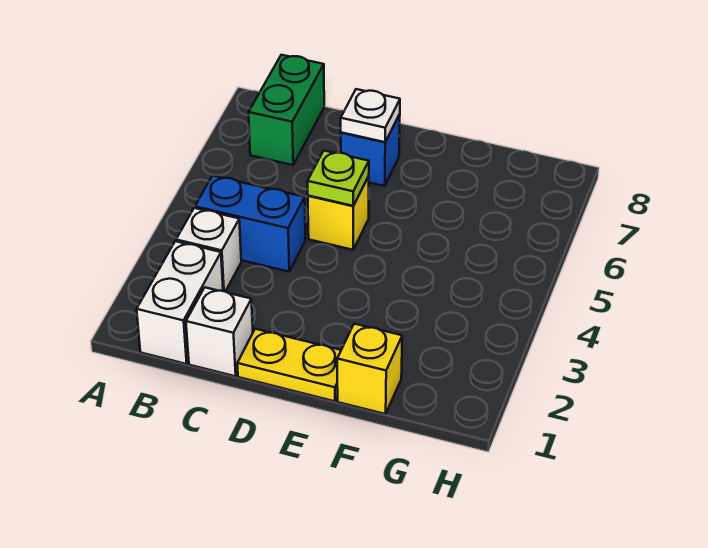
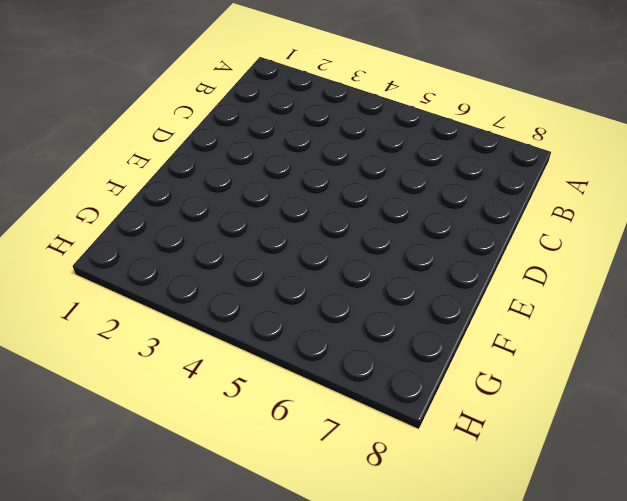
none -> white 1x2 brick [137,241,223,364]
none -> white 1x1 brick [176,208,241,292]

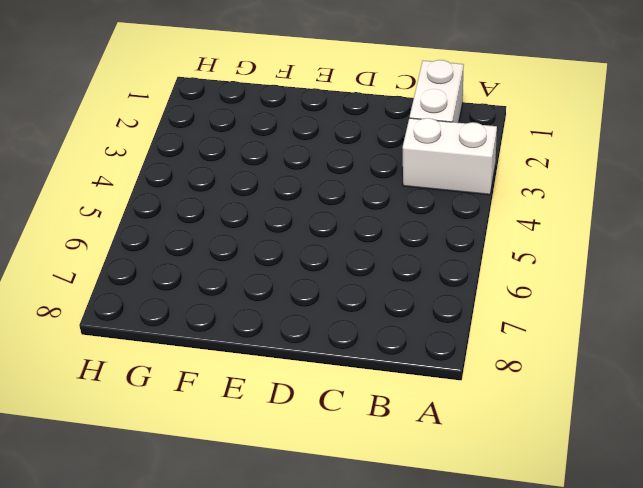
white 1x2 brick [403,118,497,195] -> white 1x1 brick [176,208,241,292]
none -> blue 1x2 brick [195,176,306,272]
none -> green 1x2 brick [249,55,324,165]

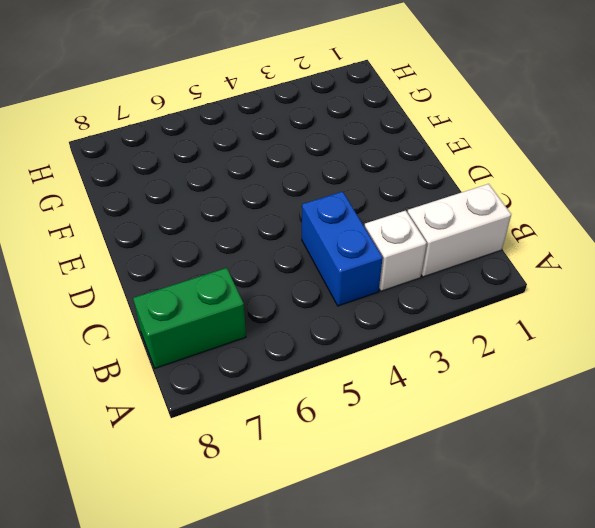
none -> white 1x1 brick [186,288,253,376]
none -> yellow 1x2 plate [237,329,341,401]

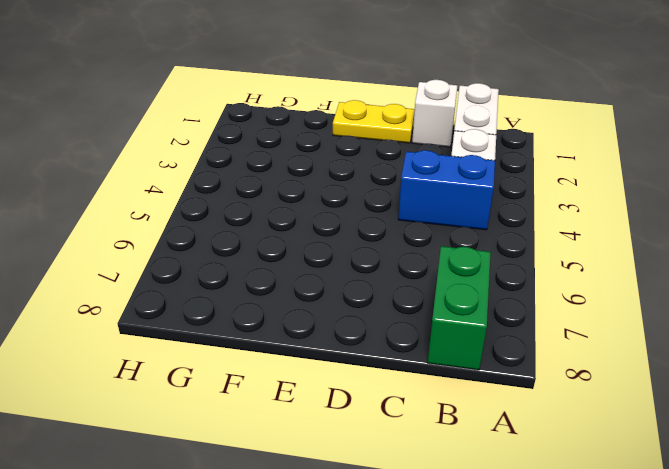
none -> yellow 1x1 brick [308,177,369,250]
none -> blue 1x1 brick [341,114,400,186]

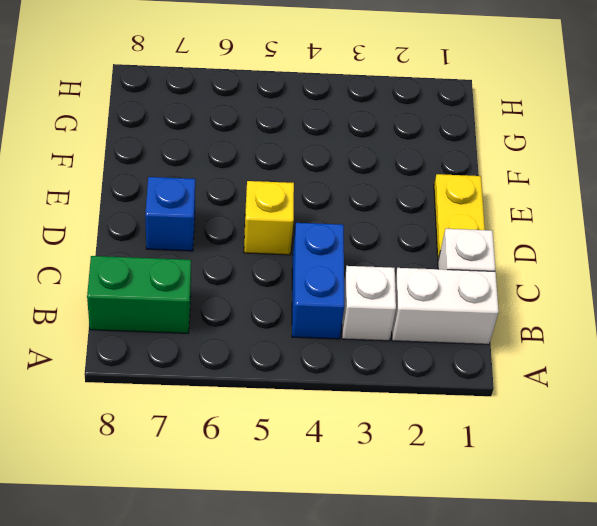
none -> yellow 1x1 brick [337,324,402,414]
none -> lime 1x1 plate [308,151,369,206]

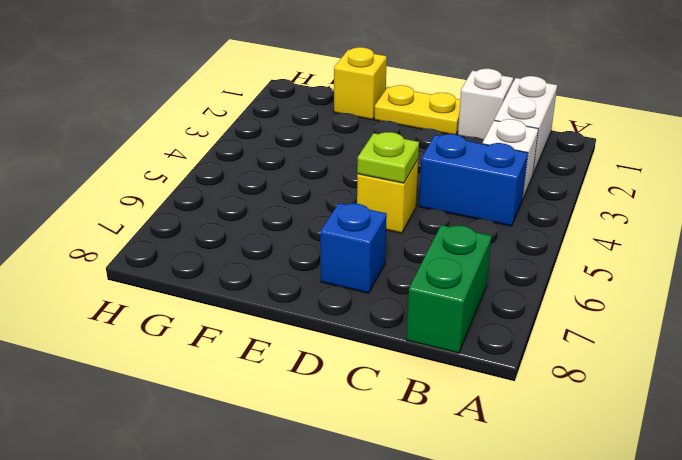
none -> white 1x1 plate [341,89,400,142]

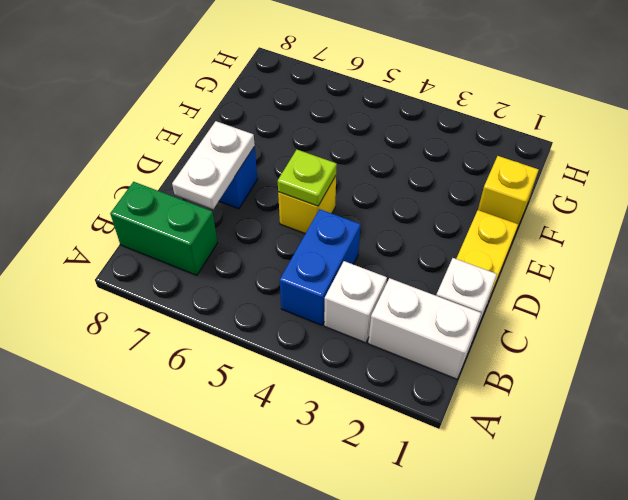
white 1x2 plate [172,121,255,209] -> white 1x1 plate [341,89,400,142]

